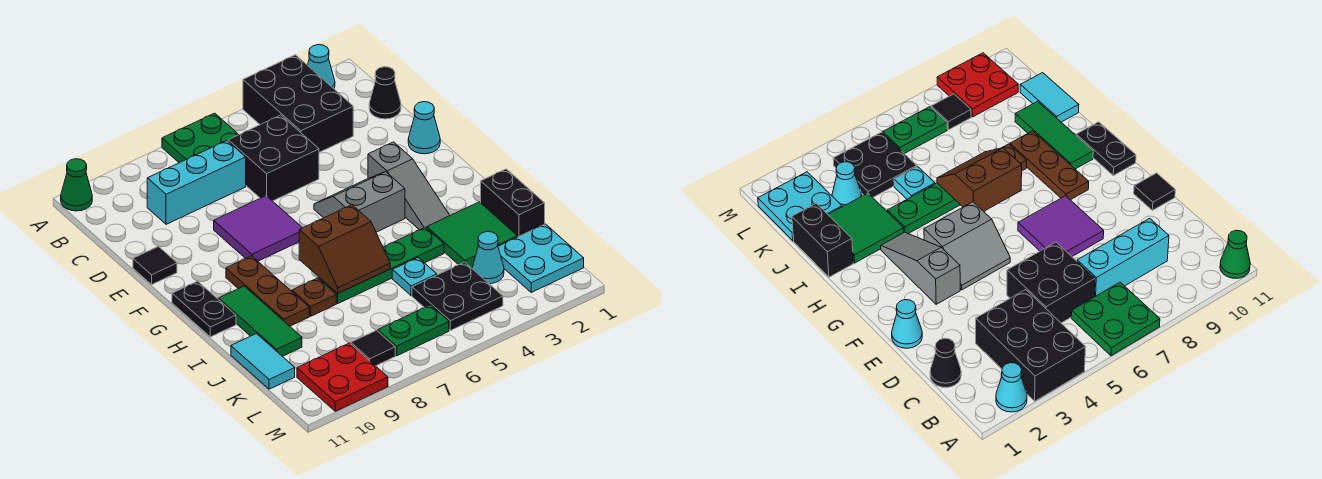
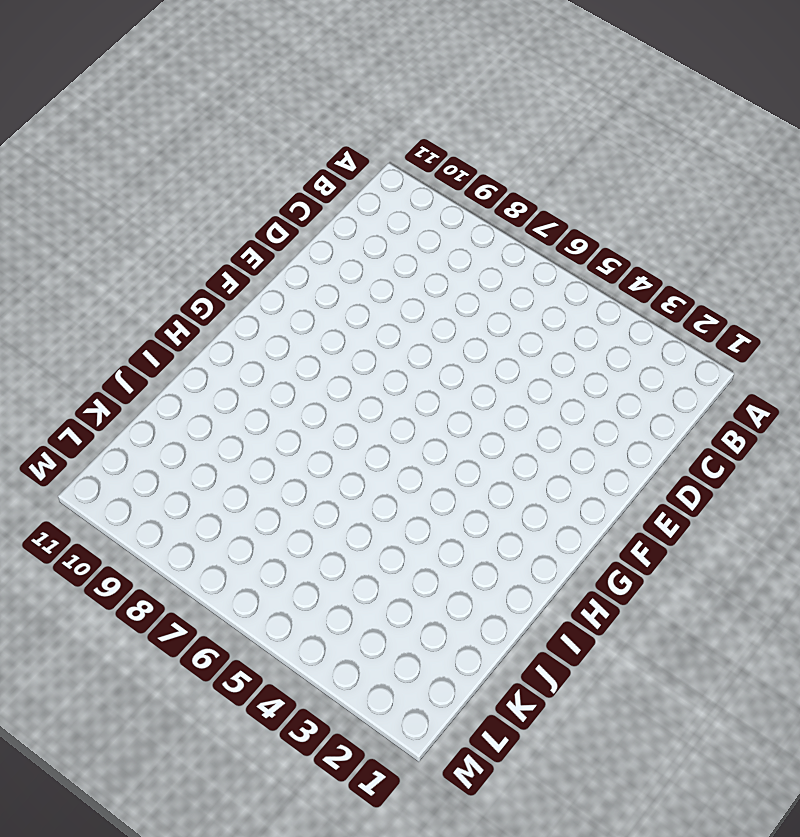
none -> cyan 1x1 cone [308,45,335,88]
none -> black 2x3 brick [243,55,353,152]
none -> green 2x2 plate [162,113,239,163]

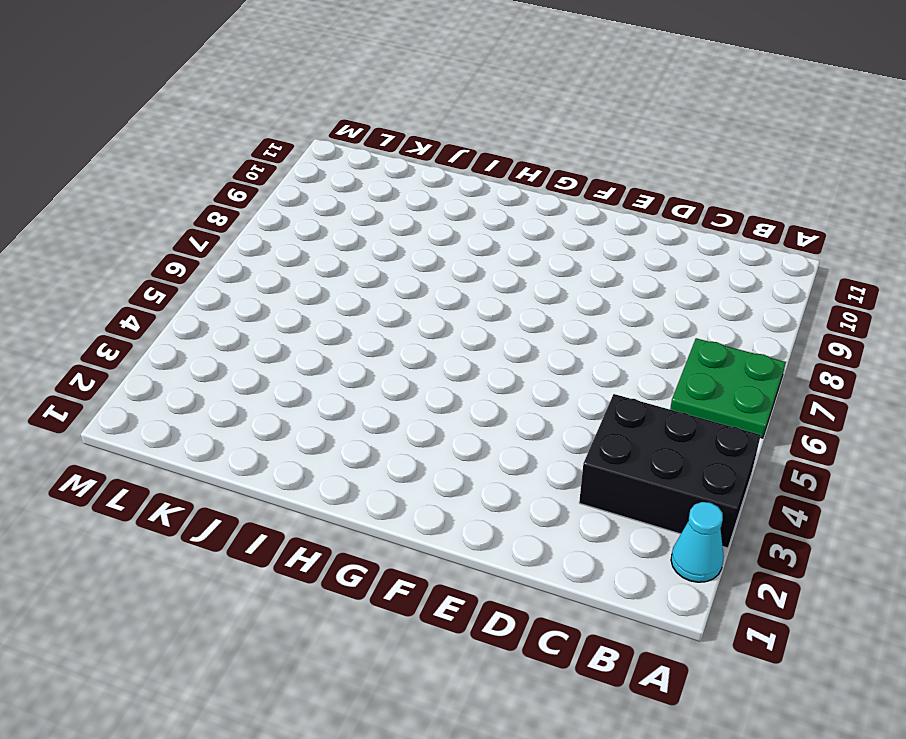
none -> green 1x1 cone [61,159,92,211]
none -> black 1x1 cone [369,67,401,119]
none -> black 2x2 brick [228,115,319,201]

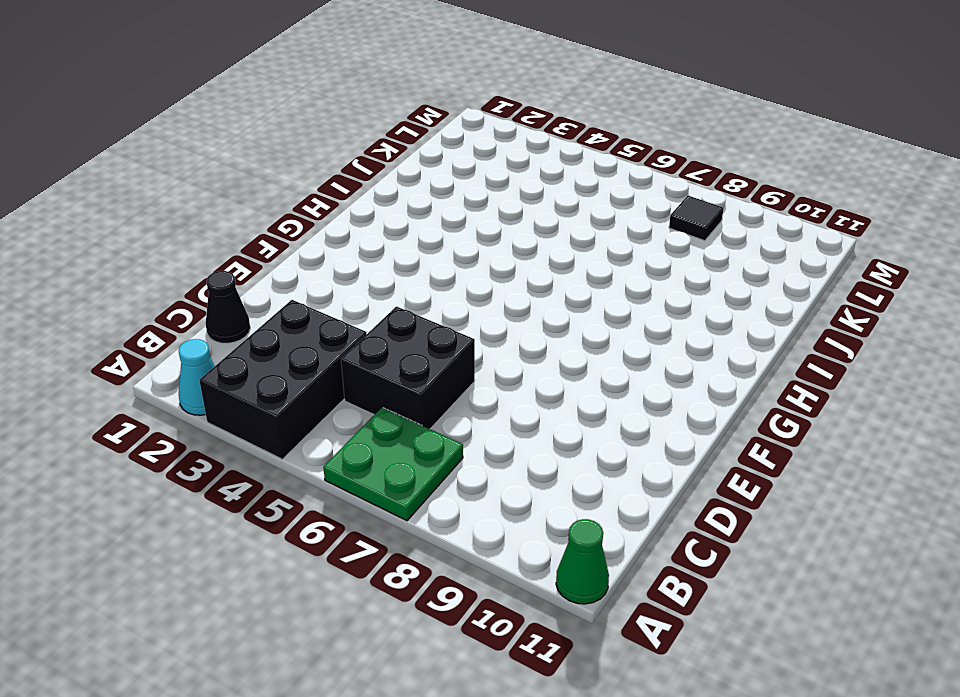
none -> cyan 1x3 brick [147,141,246,224]
none -> cyan 1x1 cone [408,102,440,154]
none -> purple 2x2 tile [214,196,302,261]

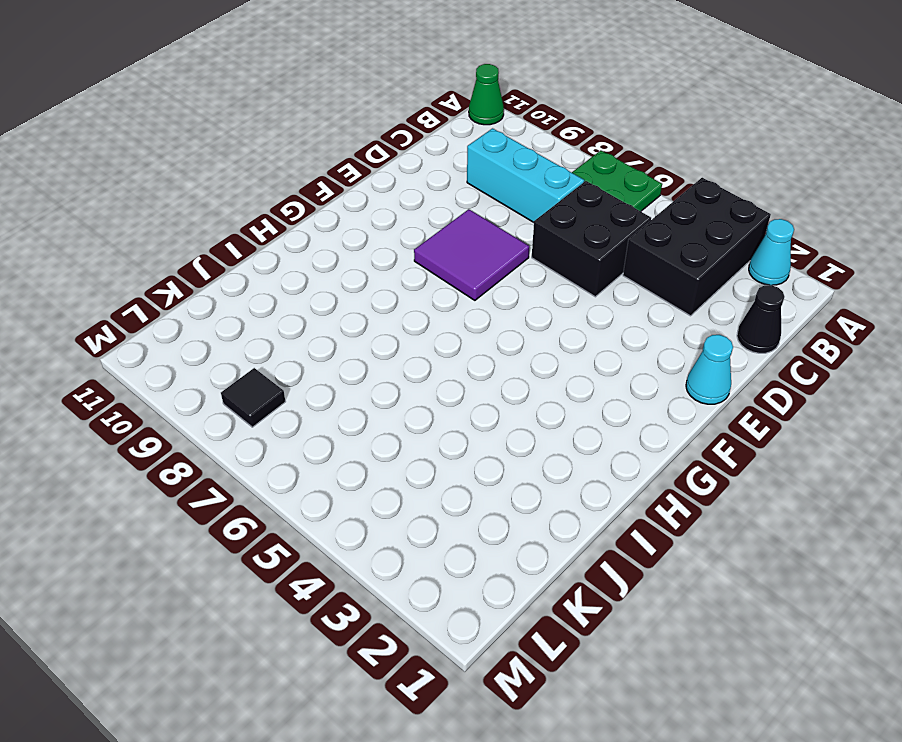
none -> black 1x1 tile [133,246,177,285]
none -> grey 1x3 slope [368,142,450,230]
none -> grey 2x2 slope [314,172,405,232]

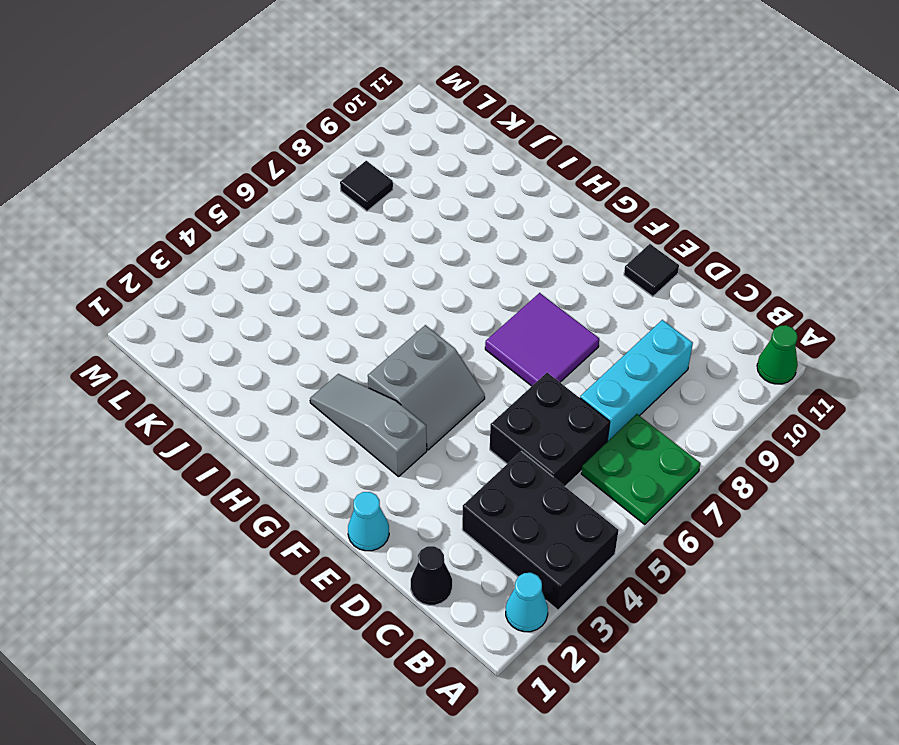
none -> brown 1x3 plate [226,256,309,326]
none -> black 1x2 plate [172,281,236,337]
none -> green 1x3 tile [219,286,302,356]

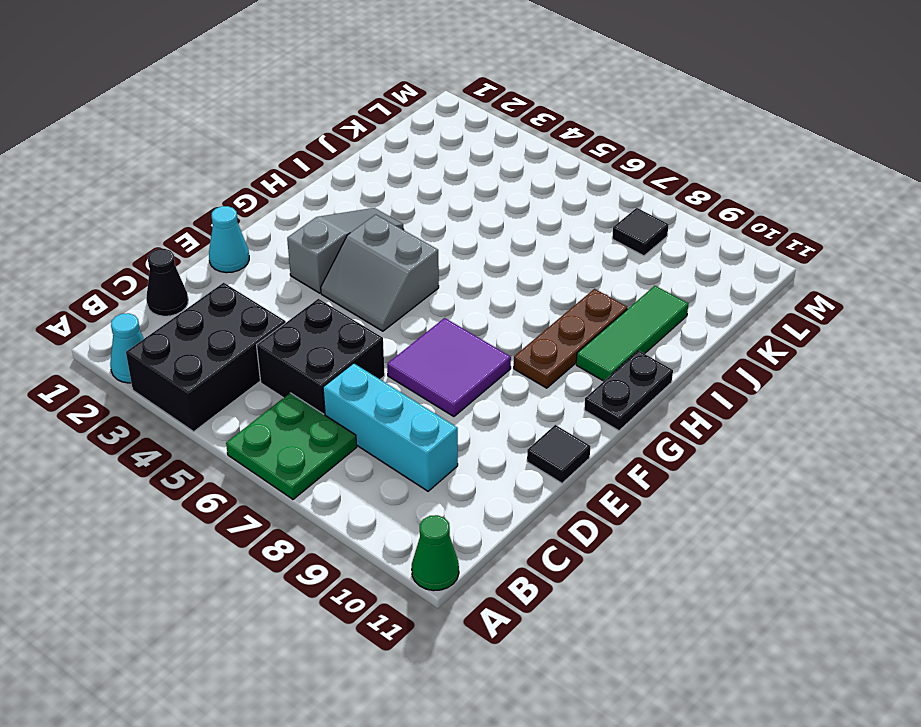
none -> black 1x2 brick [481,169,545,237]
none -> green 2x2 tile [427,202,518,267]
none -> green 1x4 plate [319,227,444,303]

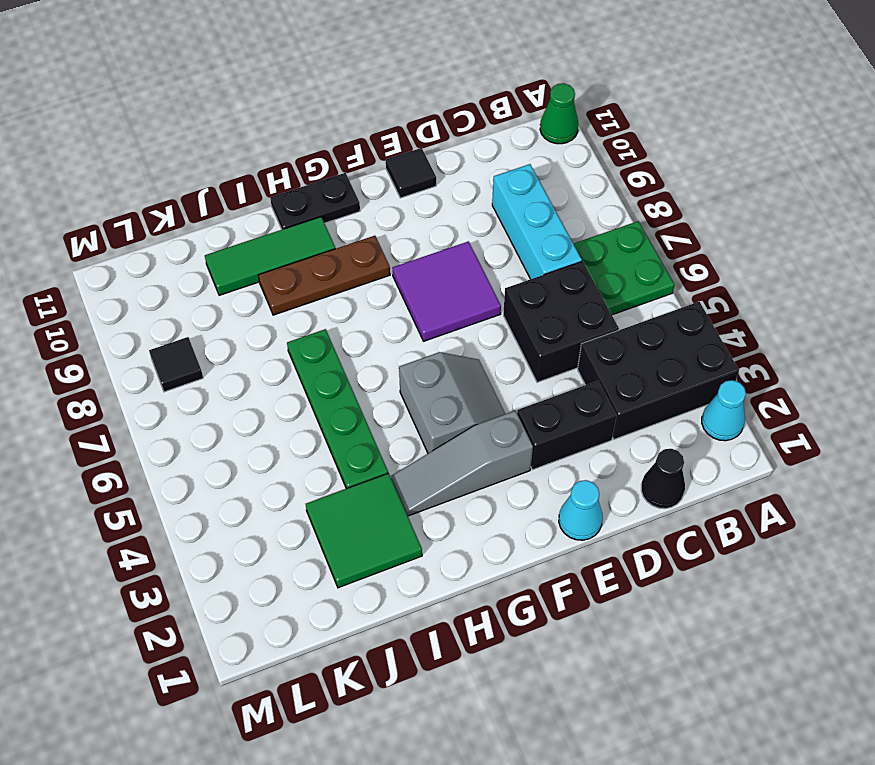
black 1x2 brick [517,381,617,470] -> black 1x2 brick moved to [481,169,545,237]
none -> brown 1x1 plate [292,278,336,316]
none -> cyan 1x1 plate [392,258,437,296]
none -> cyan 1x2 tile [231,334,295,389]

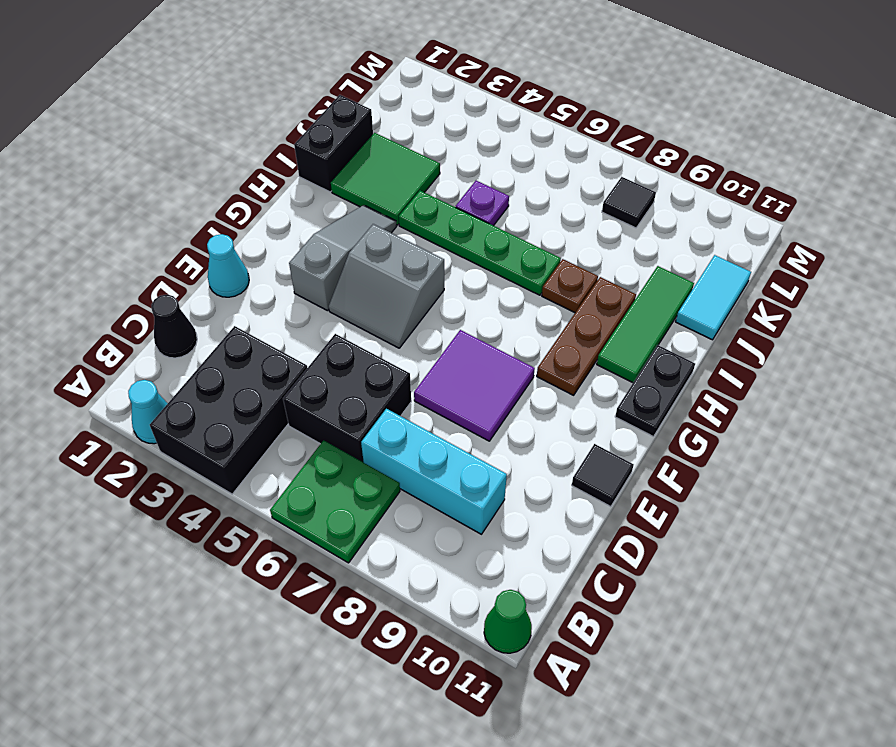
purple 1x1 plate [456,181,509,226] -> cyan 1x1 plate [392,258,437,296]
none -> cyan 2x2 plate [498,224,584,292]
none -> cyan 1x1 cone [472,232,504,284]
none -> black 2x2 plate [412,262,503,330]

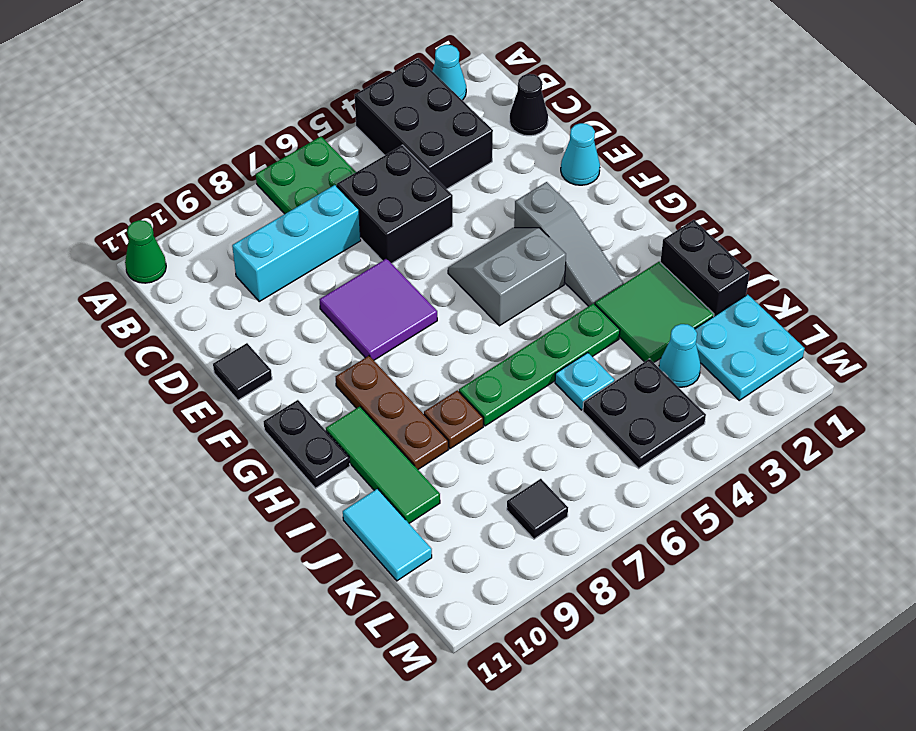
none -> green 1x2 plate [378,305,449,356]
none -> red 2x2 plate [297,343,388,411]
none -> brown 2x2 slope [299,205,390,293]

